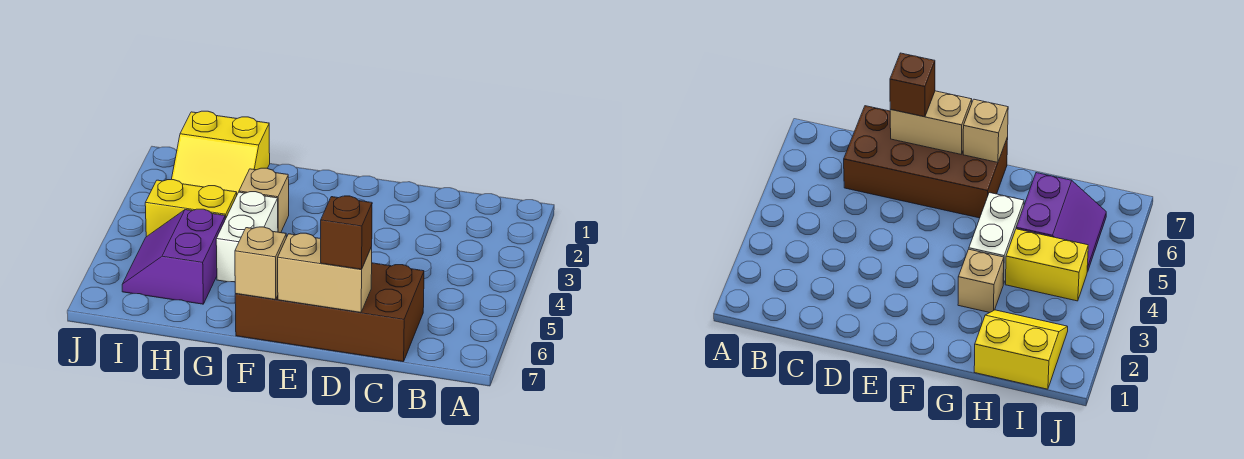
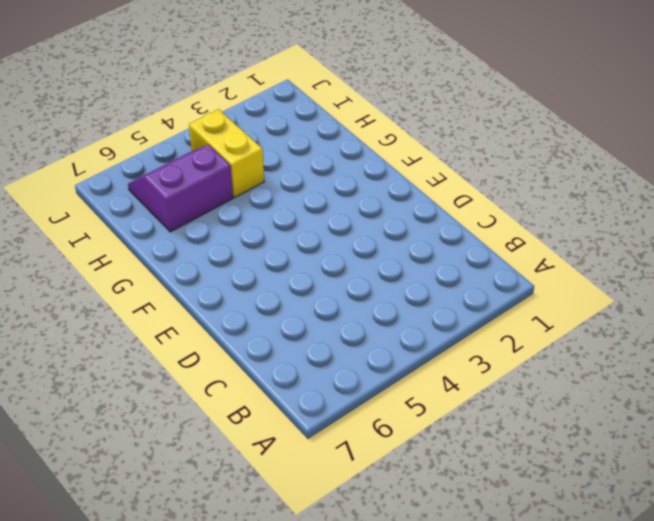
none -> brown 2x4 brick [235,263,424,362]
none -> tan 1x1 brick [239,168,289,233]

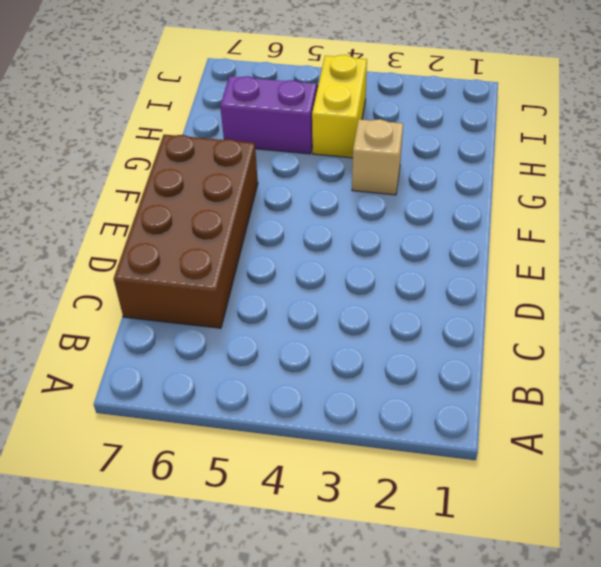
none -> white 1x2 brick [216,192,278,282]
none -> yellow 2x2 slope [171,111,270,194]

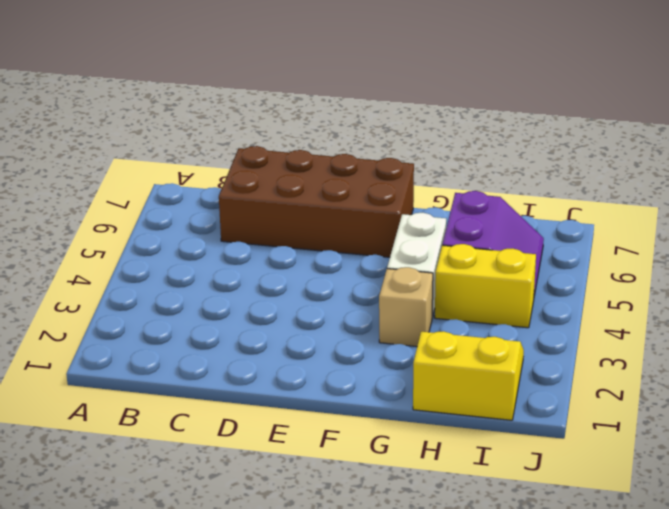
none -> tan 1x2 brick [278,233,372,312]
none -> tan 1x1 brick [235,227,286,300]

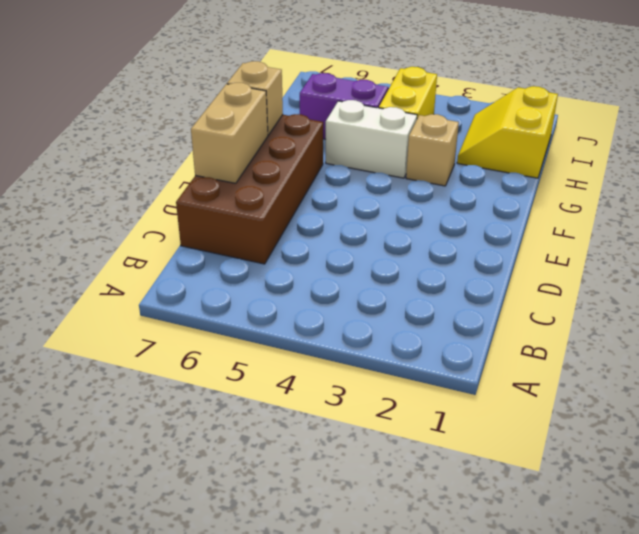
none -> brown 1x1 brick [321,196,372,269]

